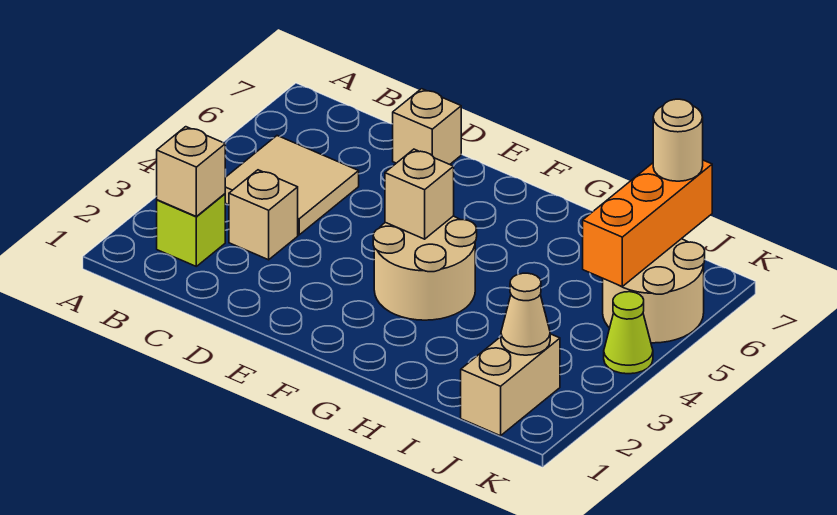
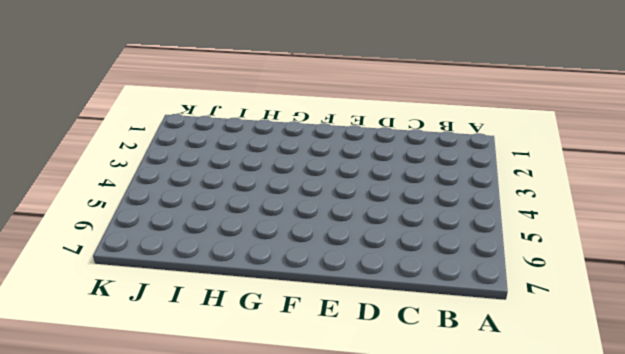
none -> lime 1x1 brick [157,194,225,266]
none -> tan 2x2 tile [225,136,359,235]
none -> tan 1x1 brick [229,170,298,260]

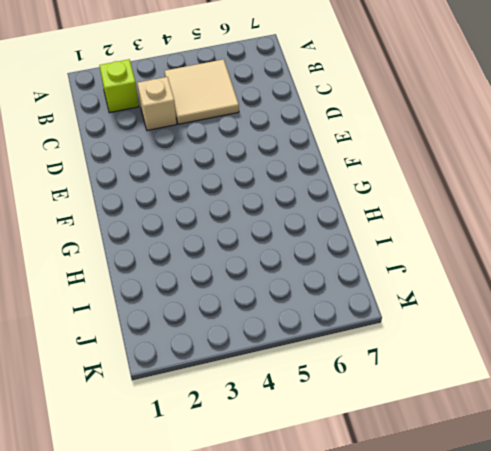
none -> tan 1x1 brick [393,89,461,164]
none -> tan 2x2 round brick [373,216,477,320]
none -> tan 1x2 brick [461,334,560,436]

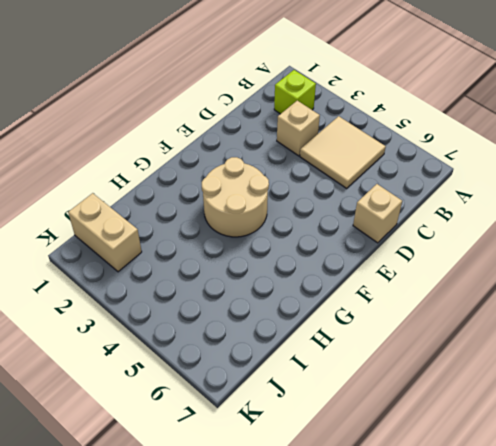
none -> tan 2x2 round brick [603,239,705,343]
none -> lime 1x1 cone [604,292,653,374]
none -> tan 1x1 brick [157,127,225,216]

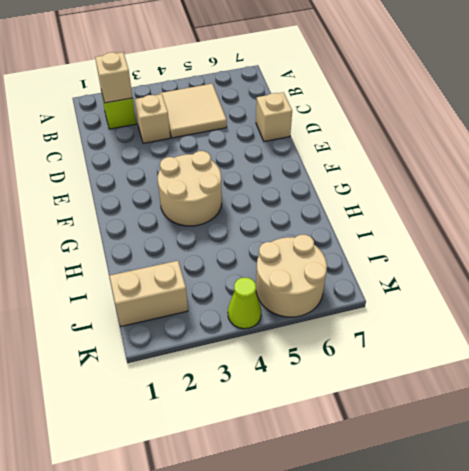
none -> tan 1x1 brick [385,149,454,239]
none -> tan 1x1 cone [501,273,550,355]
none -> orange 1x3 brick [583,160,712,287]

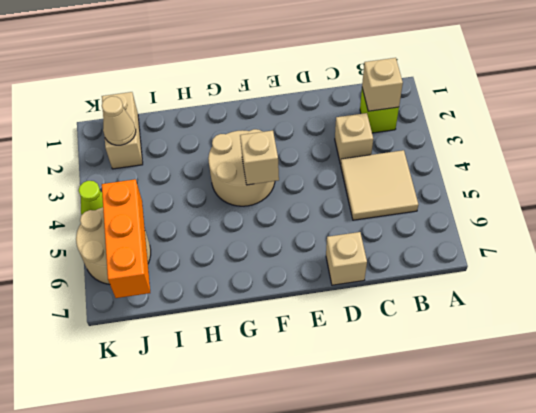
none -> tan 1x1 round brick [653,99,703,181]

